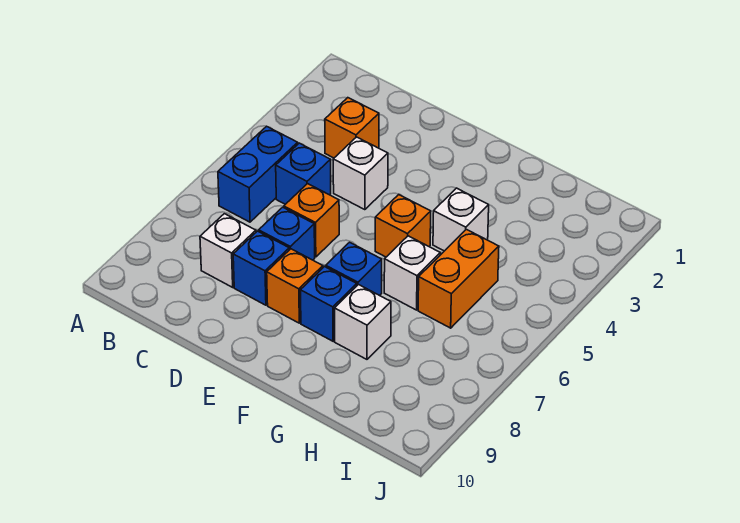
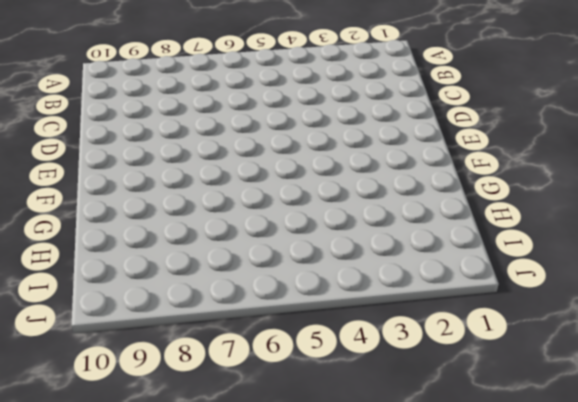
none -> blue 1x2 brick [218,126,298,222]
none -> orange 1x1 brick [325,98,379,158]
none -> blue 1x1 brick [276,143,331,204]

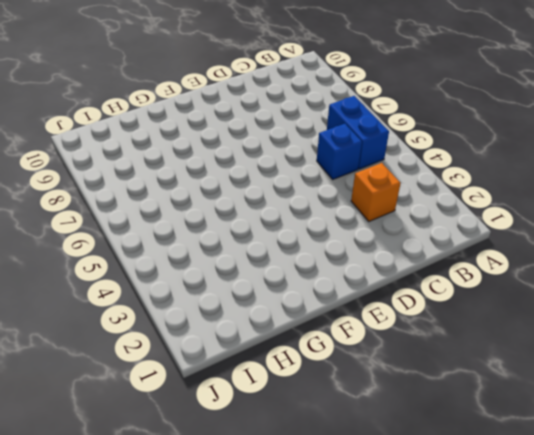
none -> white 1x1 brick [200,214,256,287]
none -> white 1x1 brick [333,137,388,210]
none -> orange 1x1 brick [284,184,339,257]

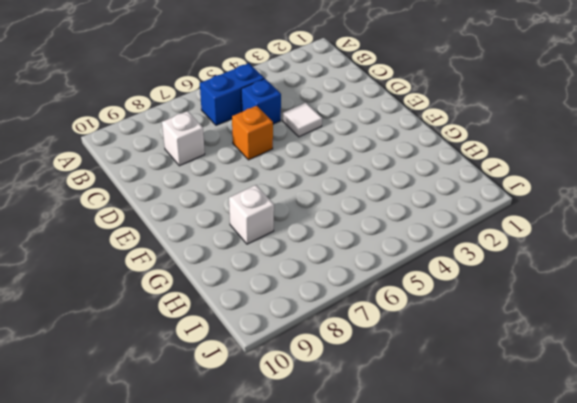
white 1x1 tile [283,102,322,137] -> white 1x1 brick [333,137,388,210]
none -> orange 1x1 brick [325,98,379,158]
none -> blue 1x1 brick [259,207,315,260]
none -> blue 1x1 brick [233,231,289,305]

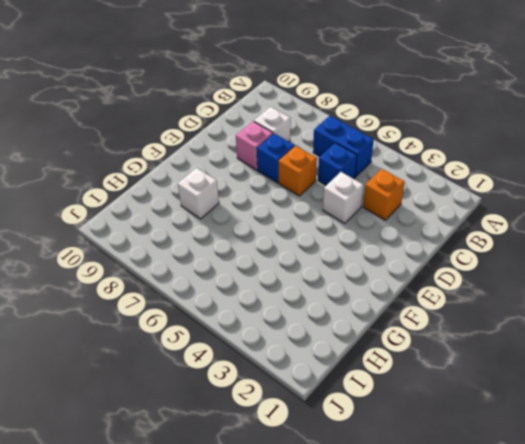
pink 1x1 brick [236,121,273,170] -> blue 1x1 brick [233,231,289,305]
none -> orange 1x1 brick [267,249,323,323]
none -> orange 1x1 brick [375,195,431,257]
none -> blue 1x1 brick [326,242,382,296]

